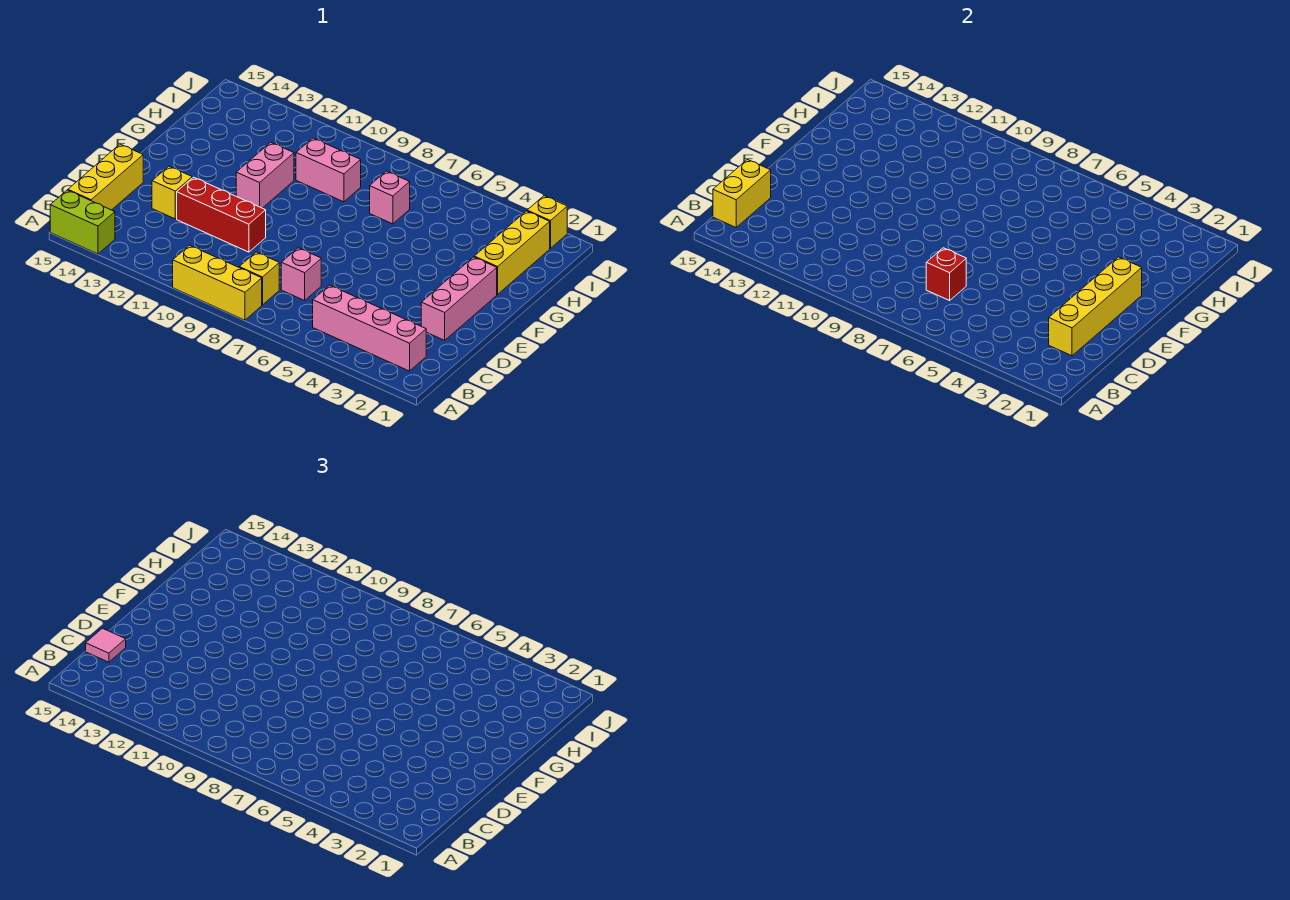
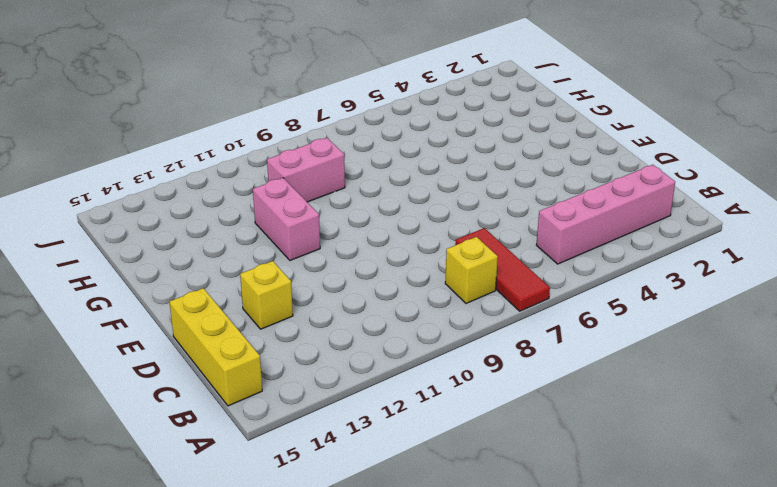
red 1x3 tile [455,228,550,311] -> pink 1x1 brick [281,248,321,300]
none -> yellow 1x3 brick [173,245,262,320]
none -> lime 1x2 brick [50,190,115,254]
none -> pink 1x3 brick [421,257,497,340]

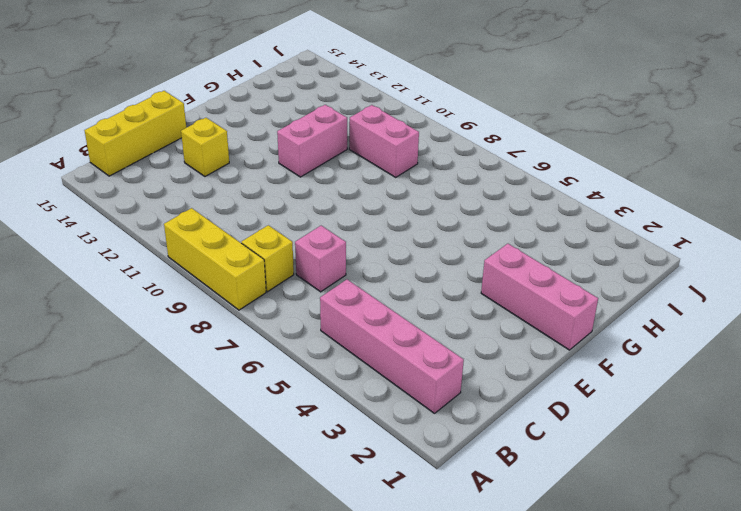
pink 1x3 brick [481,244,598,350] -> pink 1x3 brick turned to [421,257,497,340]
none -> lime 1x2 brick [50,190,115,254]
none -> red 1x3 brick [177,177,266,252]
none -> yellow 1x3 brick [474,211,550,294]

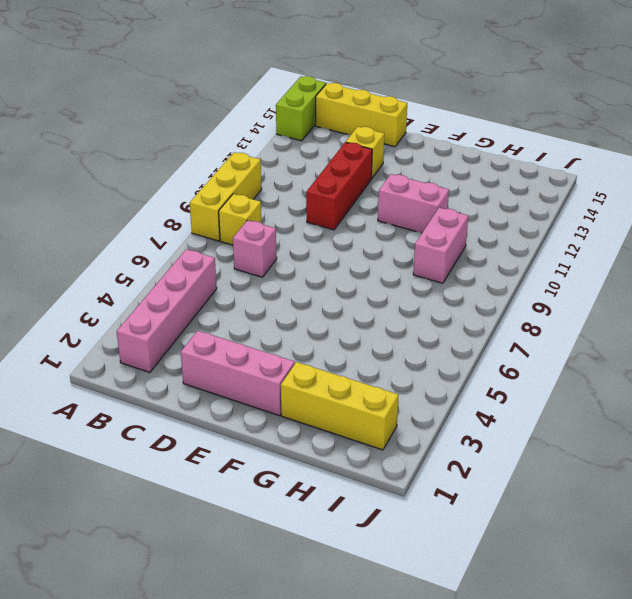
none -> pink 1x1 brick [370,171,410,224]
none -> yellow 1x1 brick [527,196,567,248]
none -> yellow 1x2 brick [713,160,771,227]

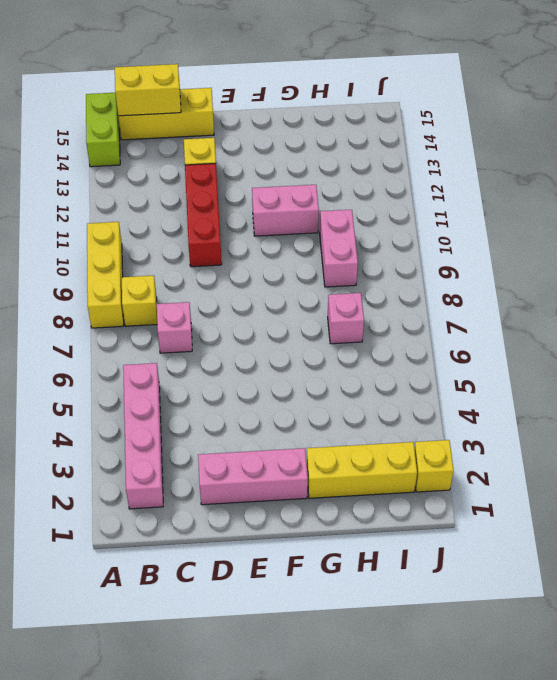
none -> yellow 1x4 brick [1049,257,1142,356]
none -> red 1x1 brick [926,248,966,300]
none -> pink 1x1 tile [86,628,126,662]

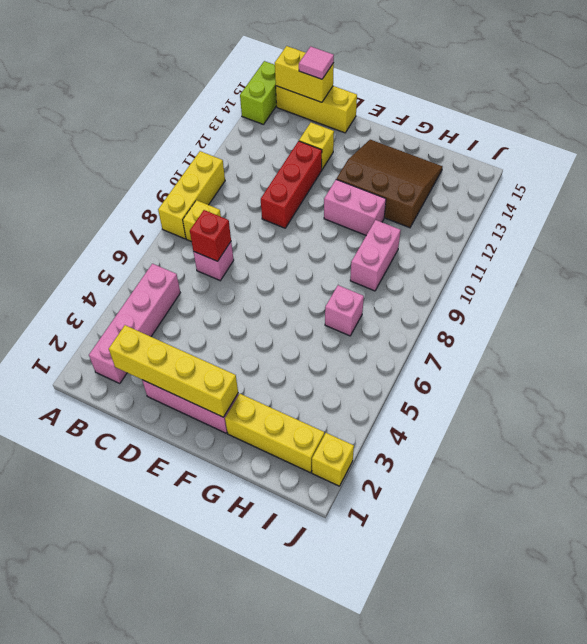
brown 3x3 slope [336,140,443,228] -> none

